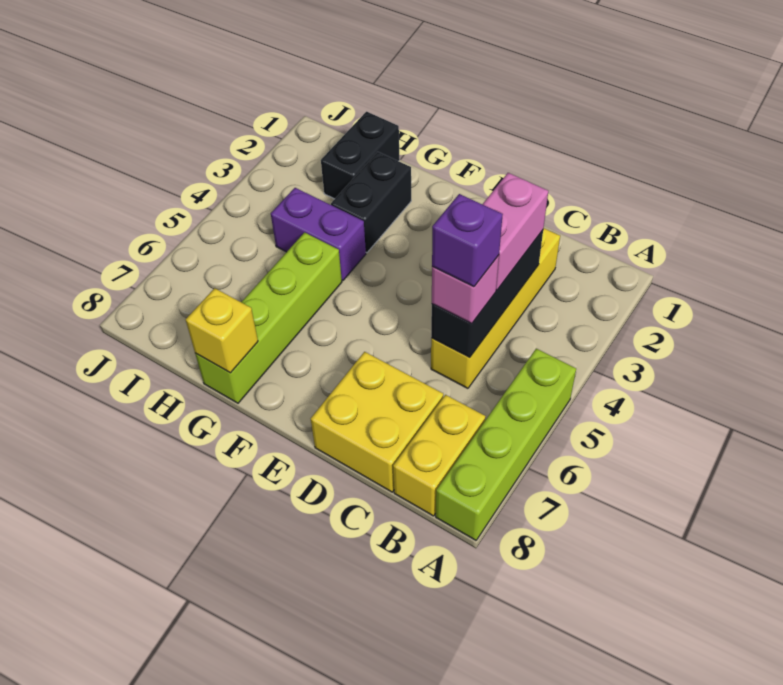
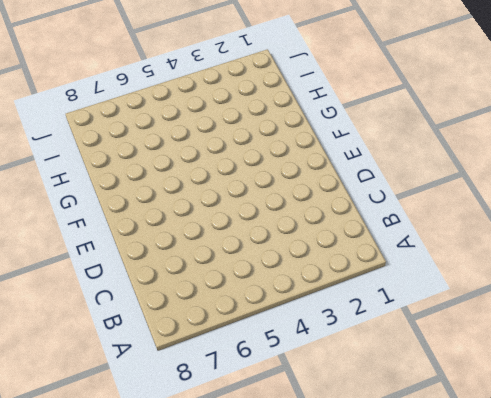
none -> lime 1x4 brick [436,348,576,540]
none -> yellow 1x2 brick [393,395,485,516]
none -> yellow 1x4 brick [431,228,560,388]

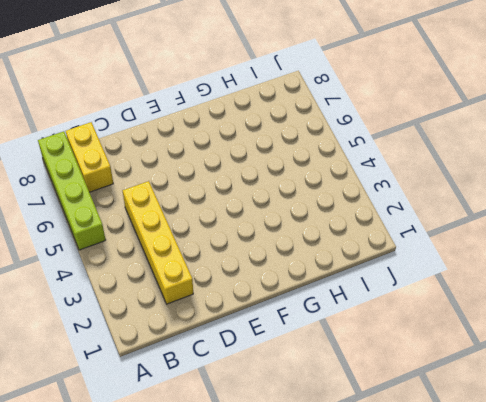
none -> yellow 2x2 brick [311,352,443,492]
none -> black 1x2 brick [331,152,411,253]
none -> purple 1x2 brick [271,188,366,281]

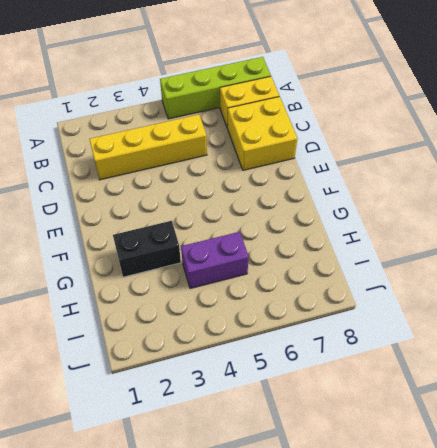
purple 1x2 brick [181,232,249,288] -> purple 1x2 brick turned to [271,188,366,281]
none -> lime 1x4 brick [195,232,342,403]
none -> black 1x2 brick [321,112,400,199]
none -> black 1x3 brick [431,230,543,358]

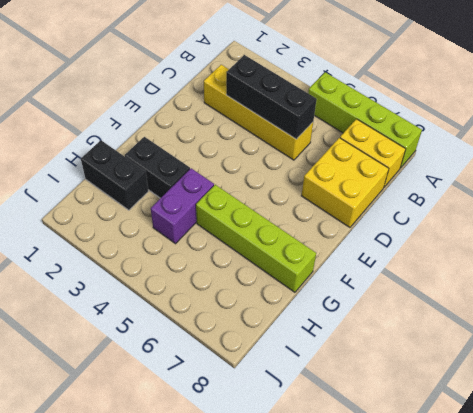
none -> yellow 1x1 brick [186,288,258,373]
none -> pink 1x2 brick [482,173,548,290]
none -> pink 1x1 brick [432,255,499,324]

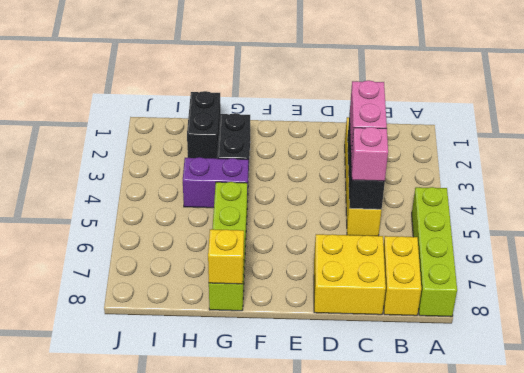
none -> purple 1x1 brick [432,194,503,287]

